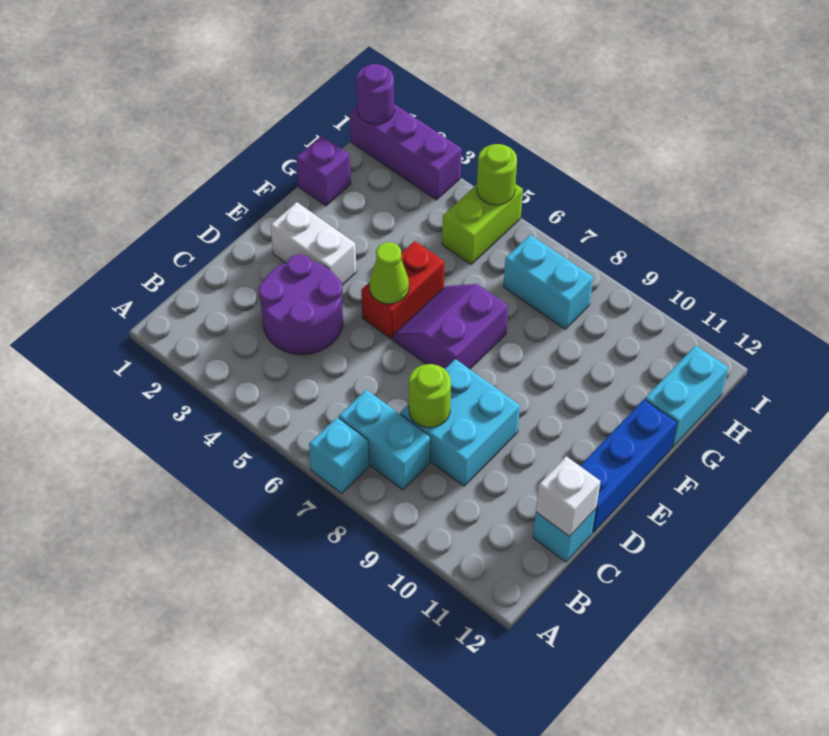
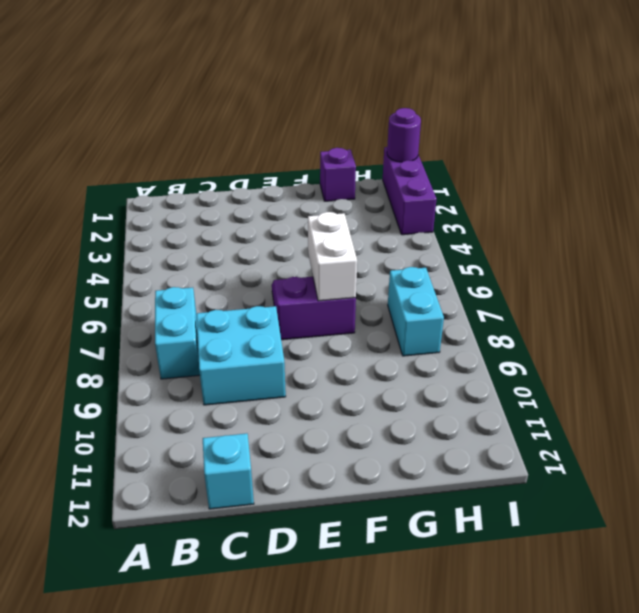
white 1x2 brick [308,212,357,301] -> white 1x2 brick moved to [270,202,357,285]
none -> cyan 1x1 brick [309,417,369,494]
none -> purple 2x2 round brick [258,254,343,355]
none -> blue 1x3 brick [580,400,677,532]

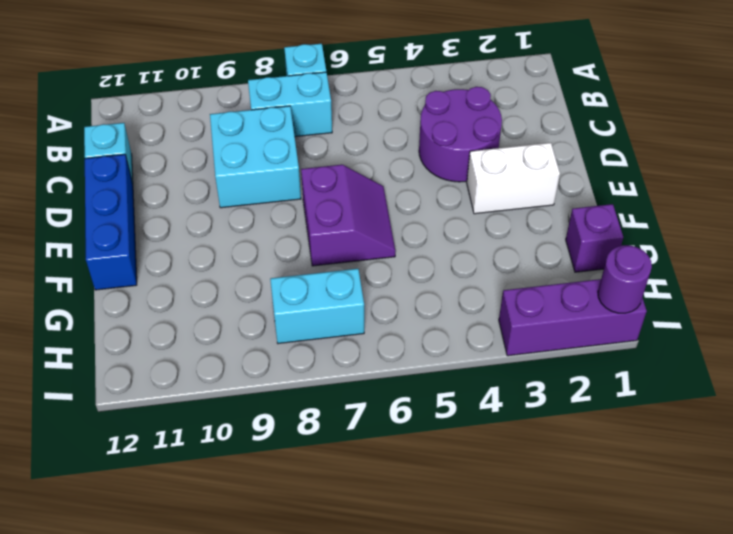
none -> red 1x2 brick [361,241,444,339]
none -> cyan 1x2 brick [645,345,728,448]
none -> lime 1x2 brick [442,185,523,264]

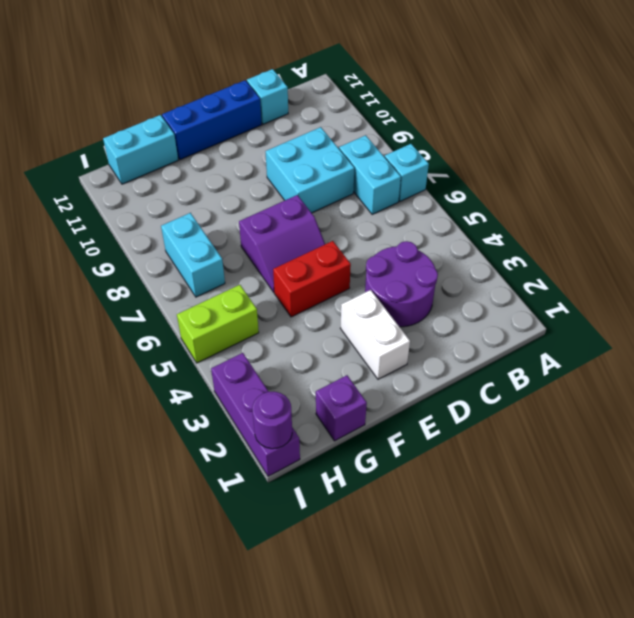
none -> lime 1x1 round brick [409,364,451,428]
none -> white 1x1 brick [536,456,600,536]
none -> lime 1x1 cone [369,242,409,304]

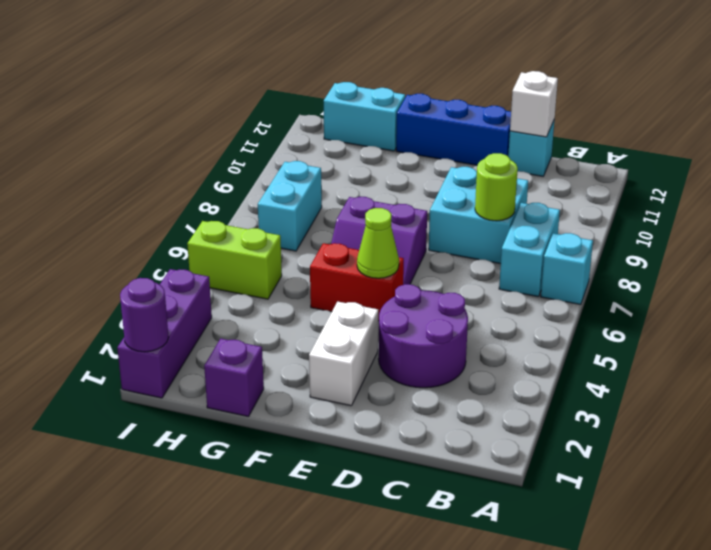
none -> lime 1x1 round brick [477,144,517,205]

